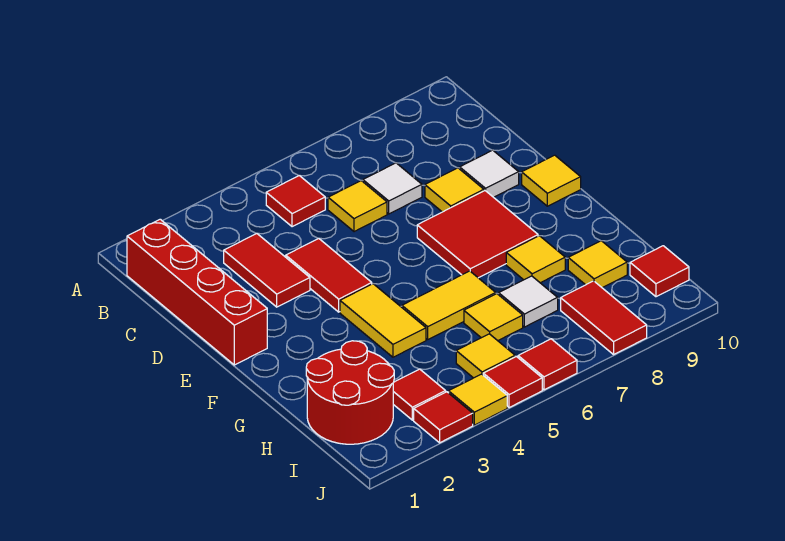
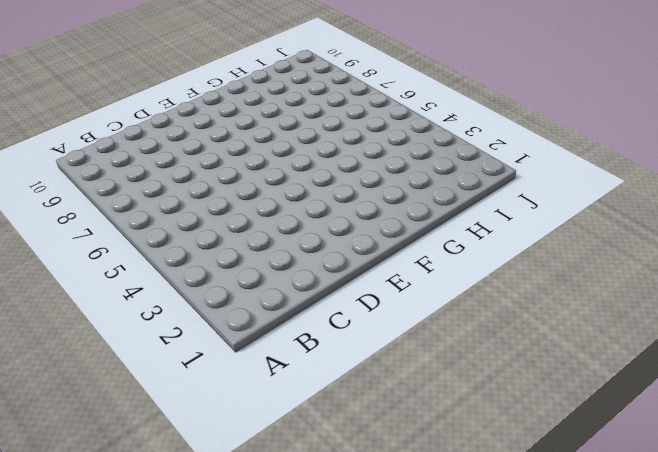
none -> red 1x4 brick [127,219,267,365]
none -> red 1x1 tile [266,176,325,227]
none -> red 1x2 tile [224,233,310,307]

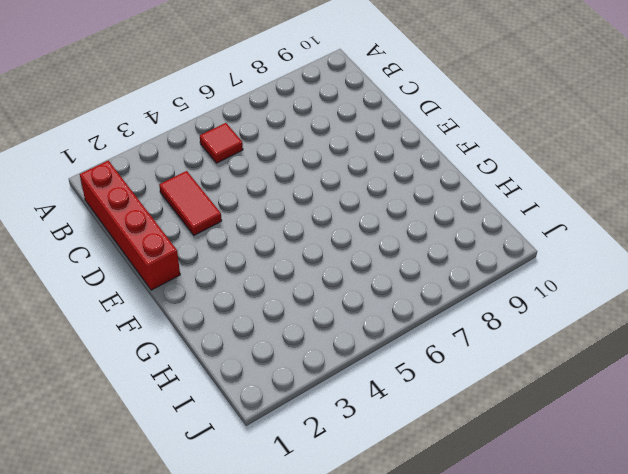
none -> yellow 1x1 tile [328,181,387,232]
none -> white 1x1 tile [363,163,422,214]
none -> red 1x2 tile [286,238,372,312]

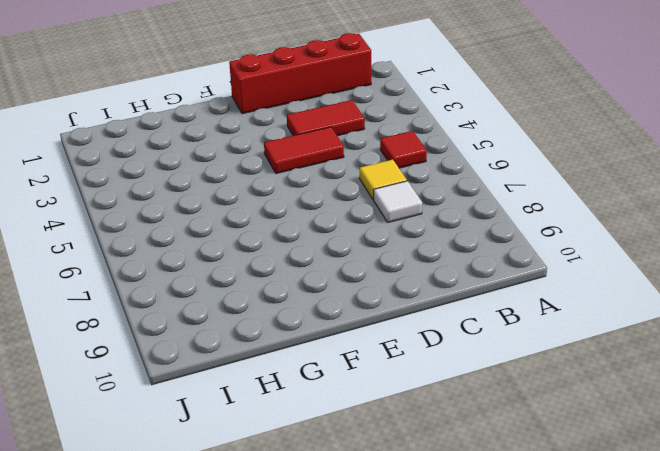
none -> yellow 1x1 tile [425,168,484,212]
none -> white 1x1 tile [460,150,519,197]
none -> red 2x2 tile [417,191,538,278]

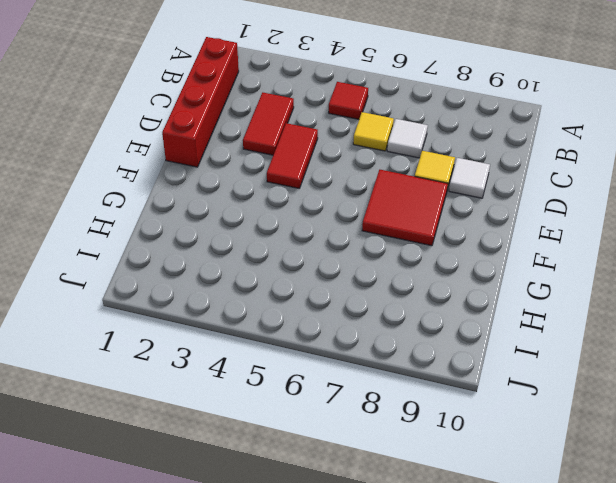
none -> yellow 1x1 tile [522,155,581,206]
none -> yellow 1x2 tile [340,284,426,357]
none -> yellow 1x2 tile [402,271,496,339]

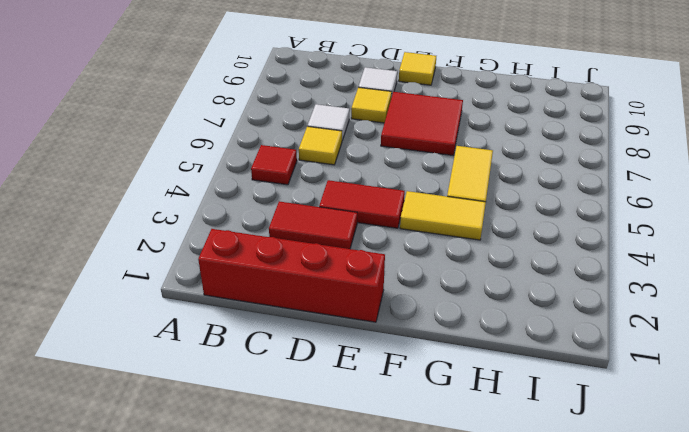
none -> yellow 1x1 tile [506,236,565,283]
none -> red 2x2 round brick [306,341,394,444]
none -> yellow 1x1 tile [464,294,523,341]

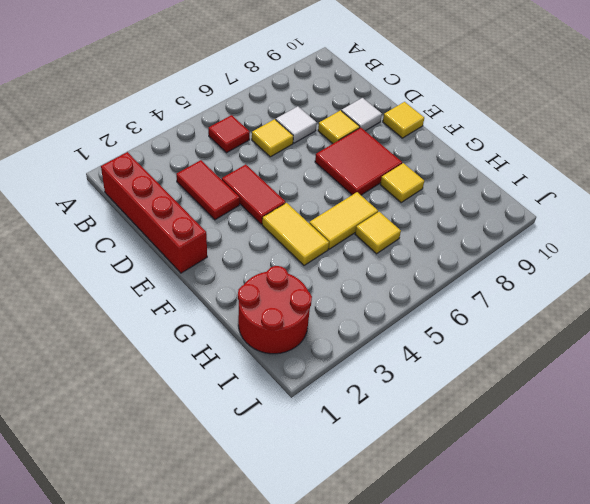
none -> white 1x1 tile [499,276,558,327]
none -> yellow 1x1 tile [568,241,627,288]
none -> red 1x1 tile [393,369,446,420]

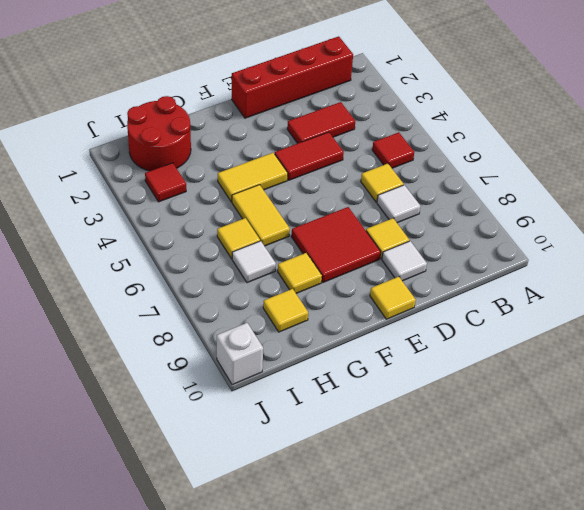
white 1x1 brick [217,323,263,385] -> none
none -> yellow 1x1 tile [456,334,515,378]
none -> red 1x2 tile [561,281,647,354]
none -> red 1x1 tile [630,246,689,297]

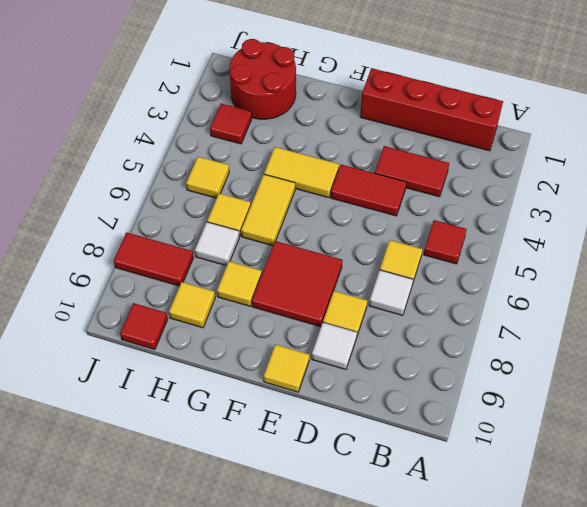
none -> red 1x1 tile [414,392,473,443]
none -> yellow 1x1 tile [449,374,507,425]
none -> red 1x1 tile [483,356,542,408]

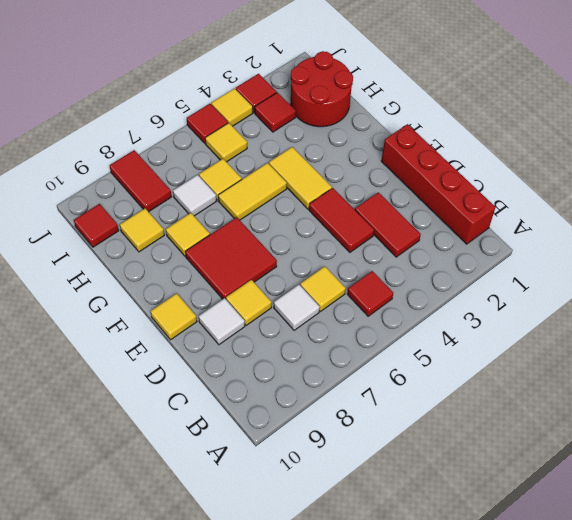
none -> red 1x1 tile [518,339,577,390]

